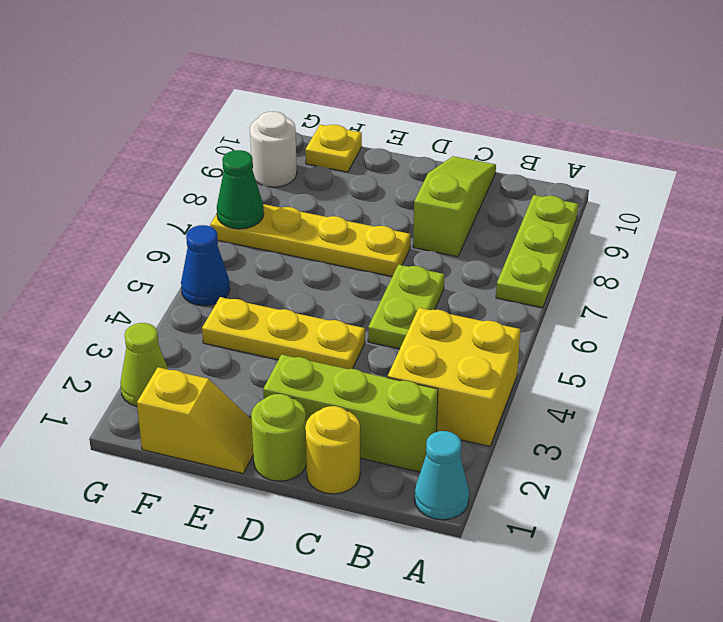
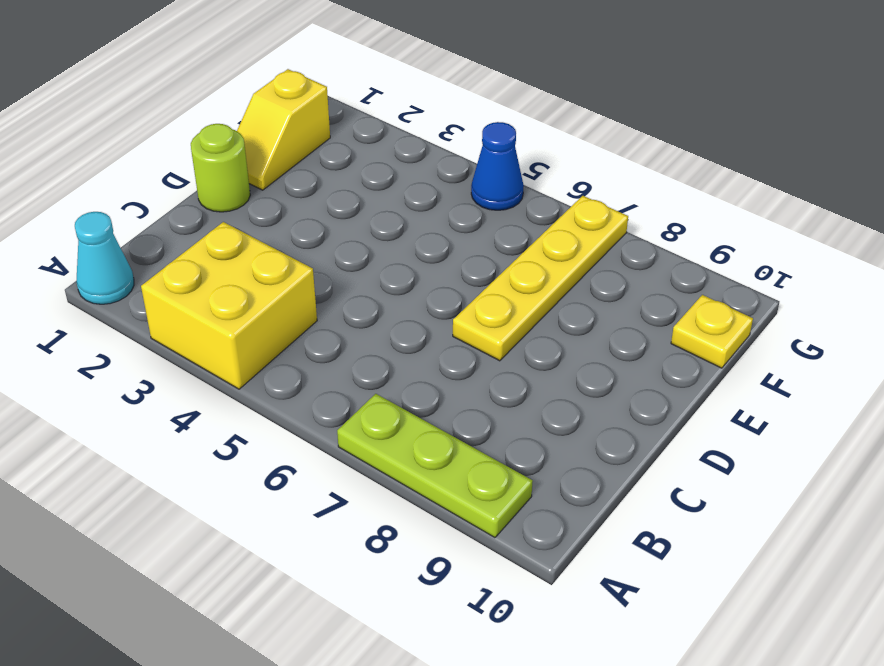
none -> lime 1x3 brick [263,355,438,472]
none -> yellow 1x1 round brick [305,406,360,494]
none -> lime 1x2 plate [368,265,445,349]

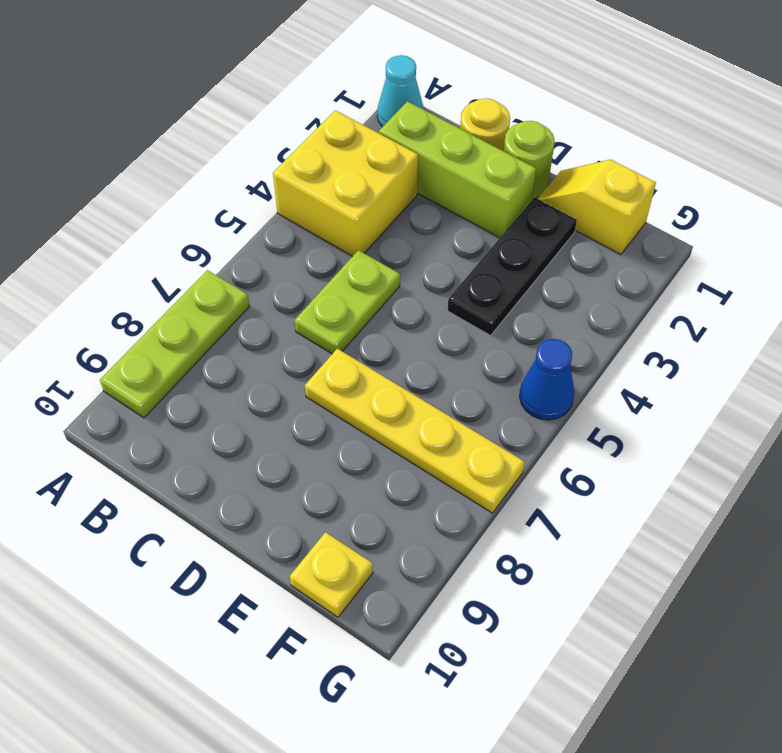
black 1x3 plate [448,197,577,336] -> yellow 1x3 plate [202,297,365,369]
none -> lime 1x3 slope [413,156,496,257]
none -> lime 1x1 cone [120,323,168,407]
none -> white 1x1 round brick [250,112,297,187]

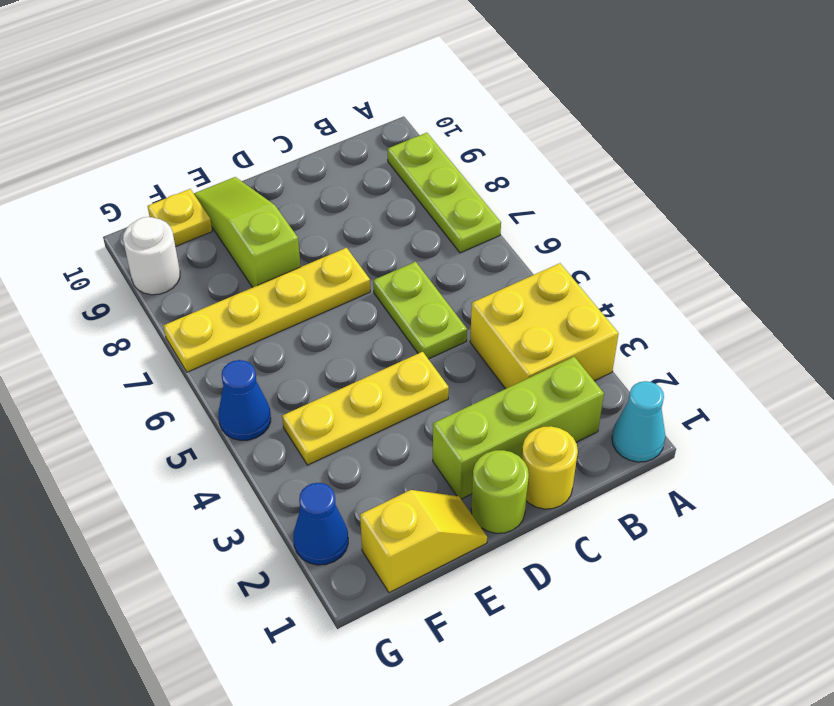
lime 1x3 slope [194,177,301,287] -> lime 1x3 slope moved to [413,156,496,257]
blue 1x1 cone [293,483,348,565] -> lime 1x1 cone [120,323,168,407]
none -> green 1x1 cone [217,150,264,229]

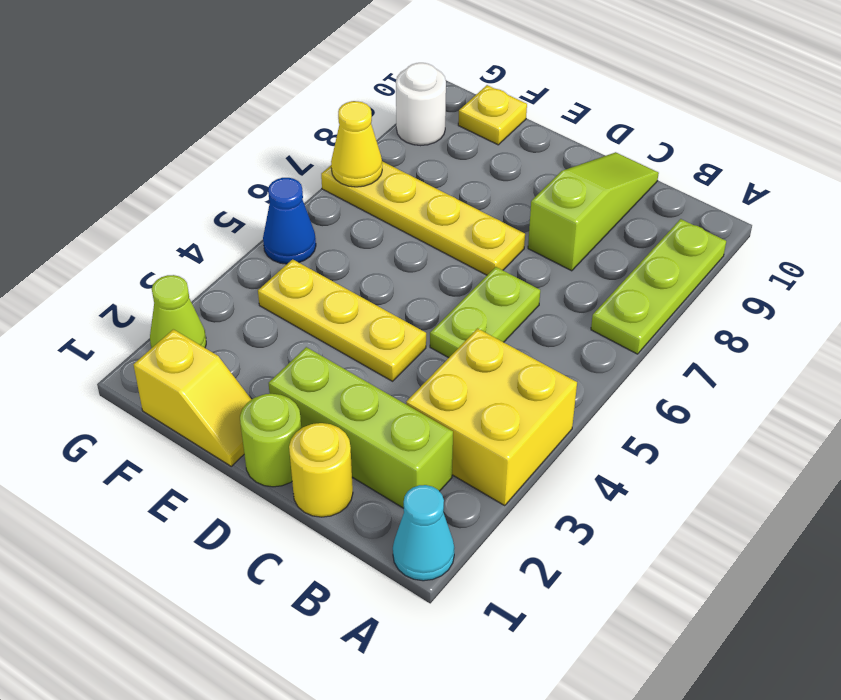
yellow 1x1 cone [331,101,382,187] -> green 1x1 cone [217,150,264,229]

